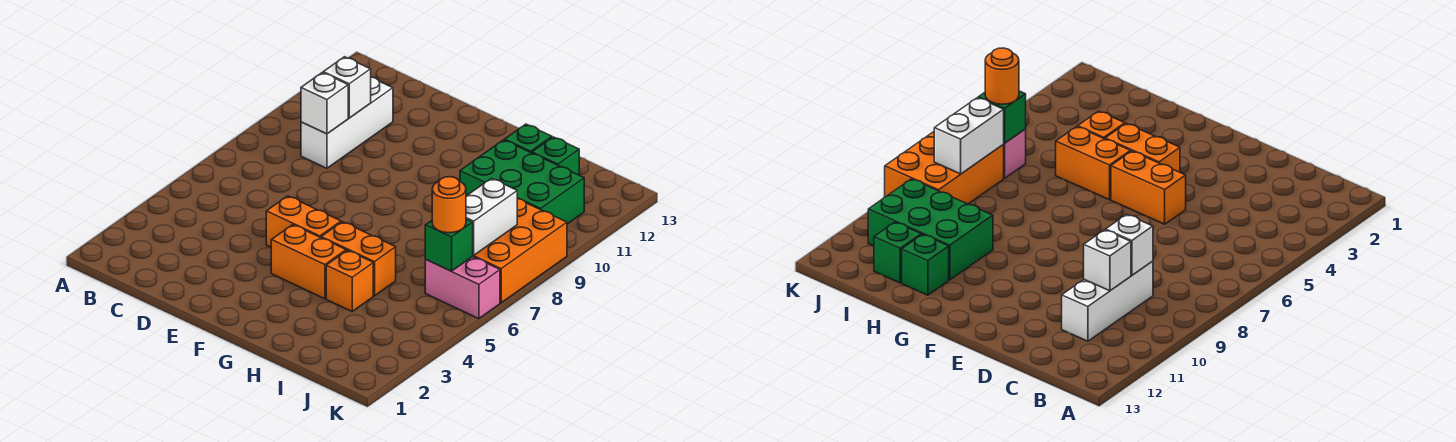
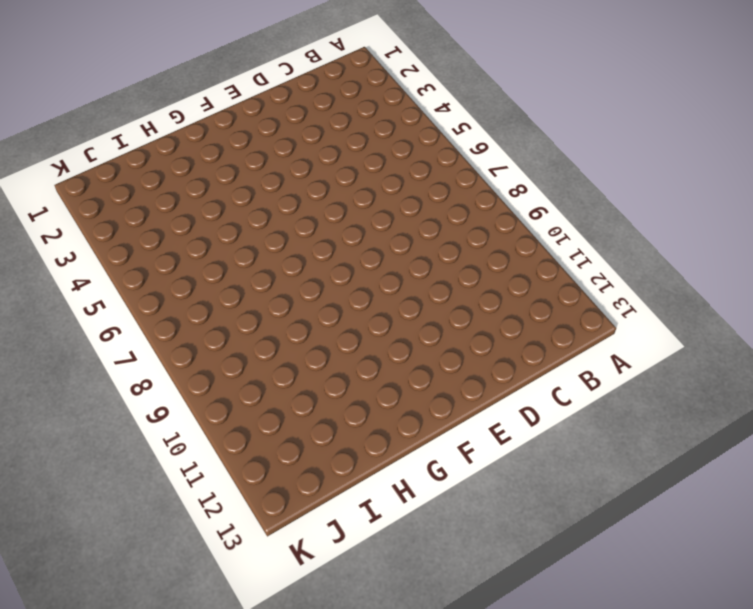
none -> white 1x3 brick [301,77,393,168]
none -> orange 1x2 brick [266,196,341,247]
none -> orange 1x2 brick [271,225,346,299]

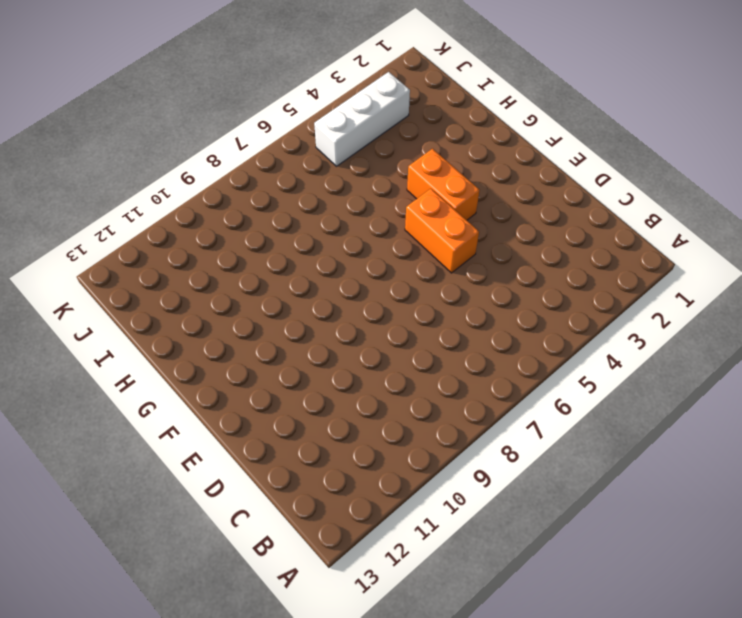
white 1x3 brick [314,72,410,166] -> white 1x3 brick moved to [301,77,393,168]
none -> orange 1x2 brick [321,222,396,296]
none -> orange 1x1 brick [326,250,373,311]
none -> green 2x3 brick [460,140,584,224]

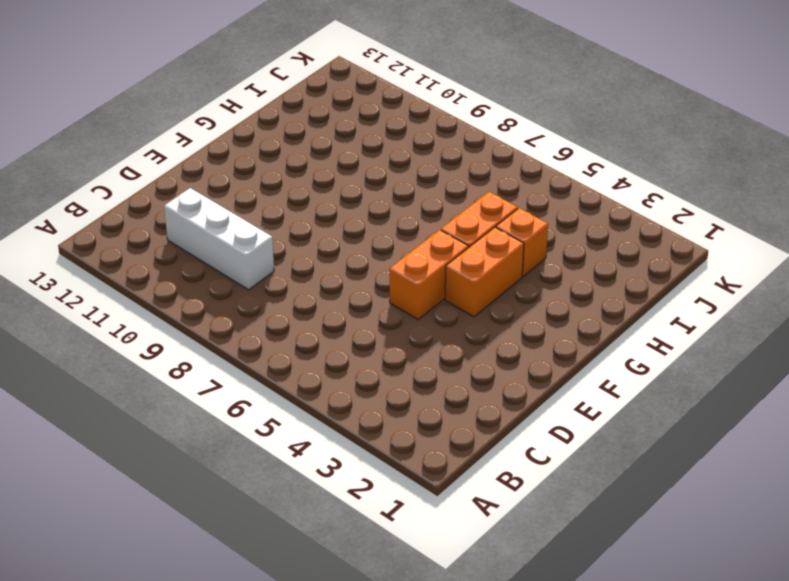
none -> green 2x3 brick [460,140,584,224]
none -> green 1x1 brick [505,124,552,153]
none -> green 1x1 brick [532,137,579,175]

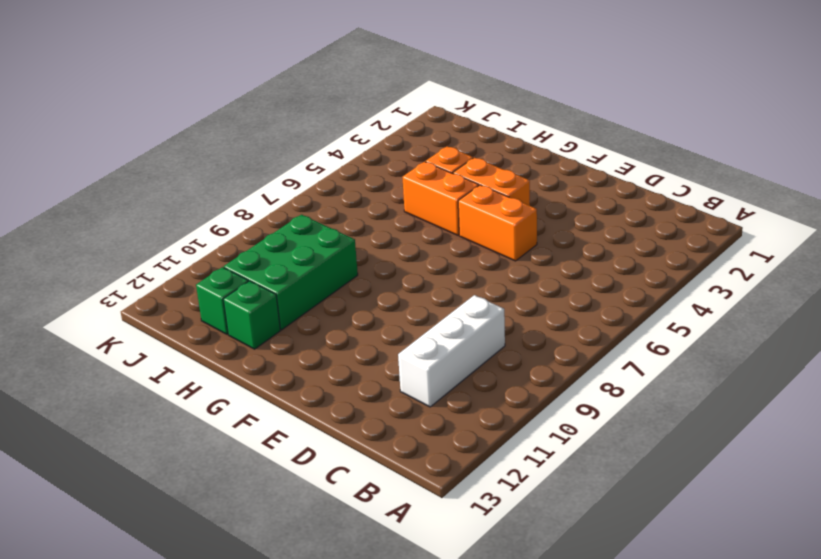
green 2x3 brick [224,215,358,330] -> green 2x3 brick turned to [460,140,584,224]
none -> pink 1x2 brick [425,257,500,319]
none -> orange 2x3 brick [472,199,567,303]
none -> white 1x1 brick [301,73,348,134]

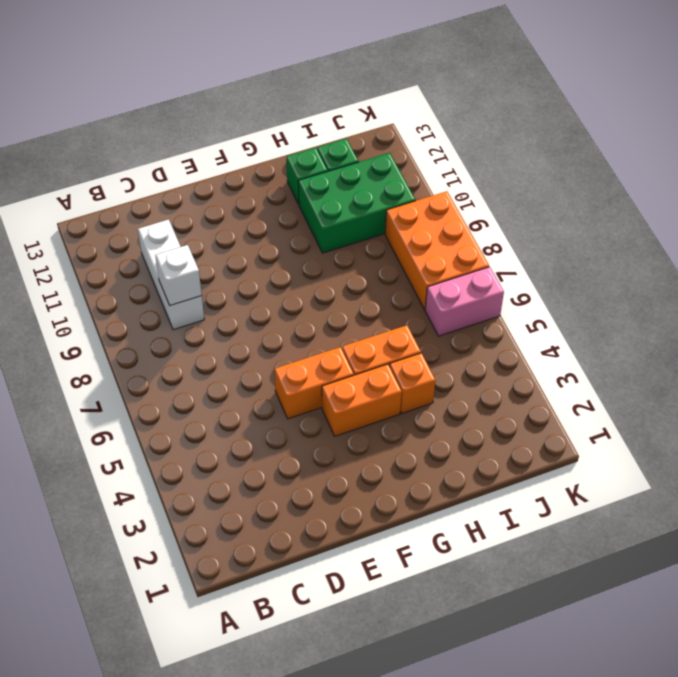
none -> white 1x1 brick [323,57,371,118]
none -> green 1x1 brick [425,219,473,271]
none -> white 1x2 brick [466,178,517,255]

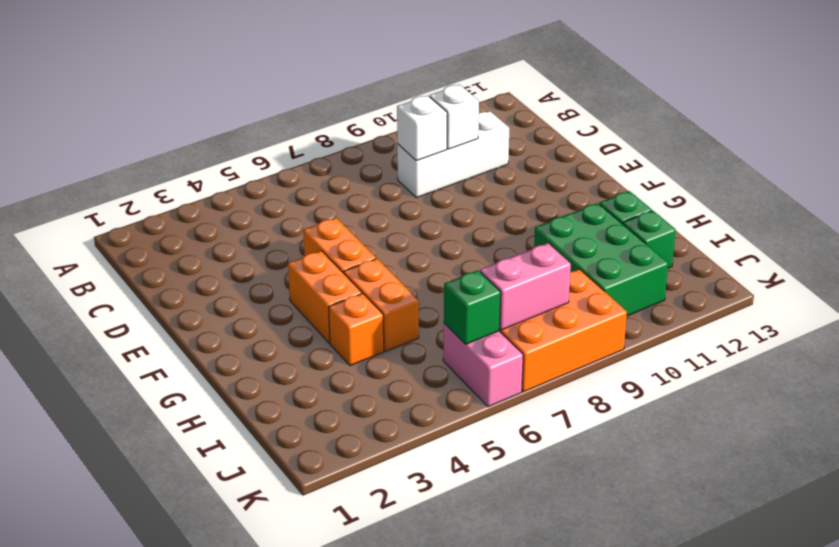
pink 1x2 brick [480,243,571,330] -> white 1x2 brick [466,178,517,255]
none -> orange 1x1 round brick [432,177,466,233]

